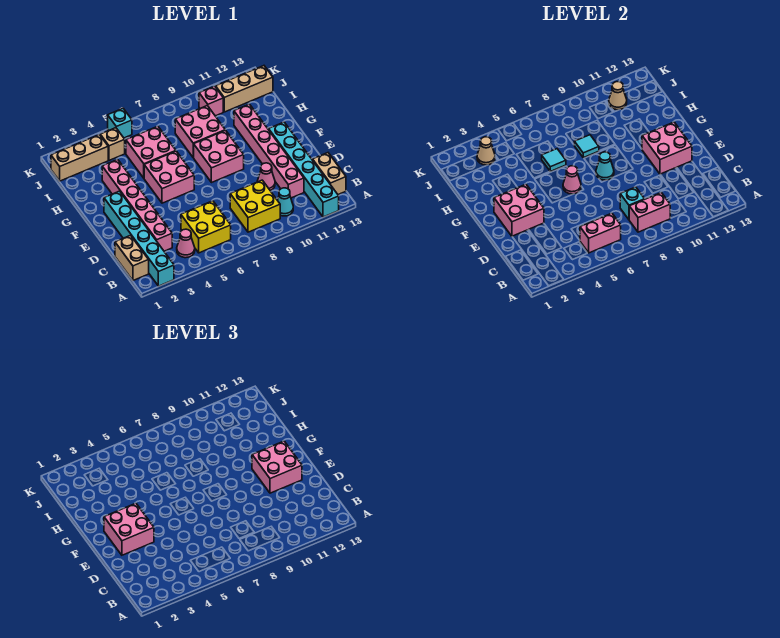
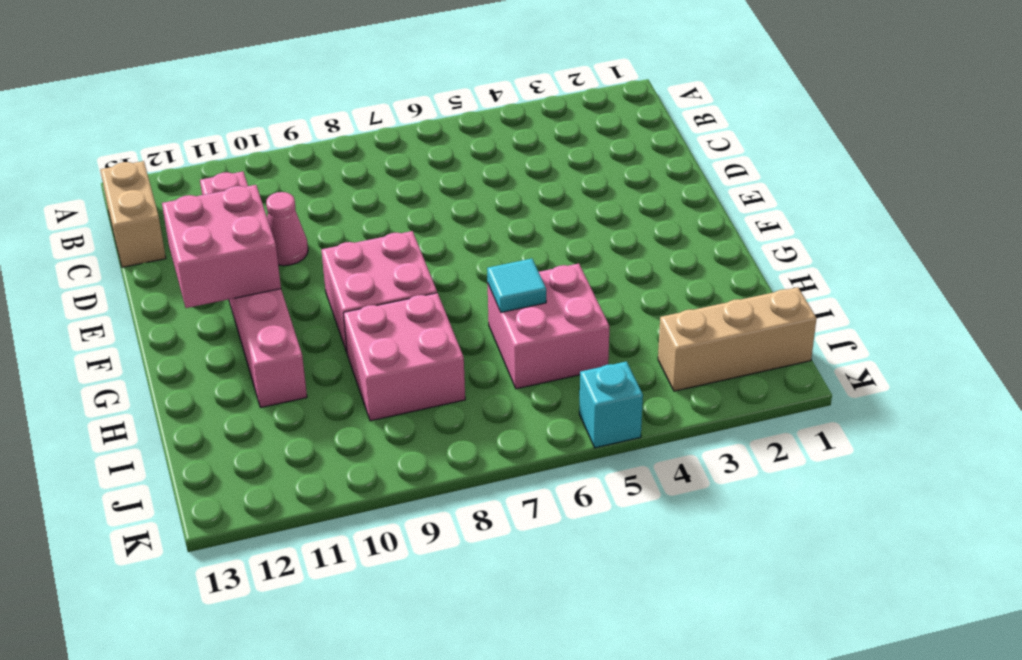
none -> cyan 1x6 brick [104,191,174,286]
none -> cyan 1x6 brick [269,122,339,217]
none -> tan 1x2 brick [115,235,149,280]
none -> pink 1x1 cone [177,229,195,258]

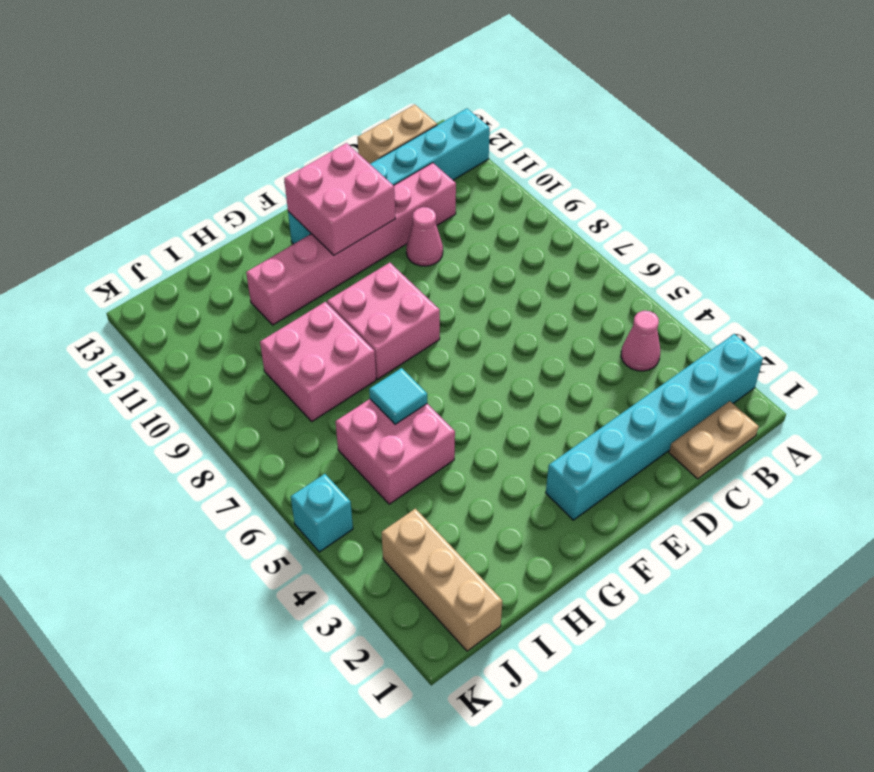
tan 1x2 plate [669,401,759,479] -> tan 1x2 brick [115,235,149,280]
none -> yellow 2x2 brick [181,201,231,253]
none -> yellow 2x2 brick [230,180,280,232]
none -> cyan 1x1 cone [277,188,293,216]
none -> pink 1x6 brick [102,159,172,251]

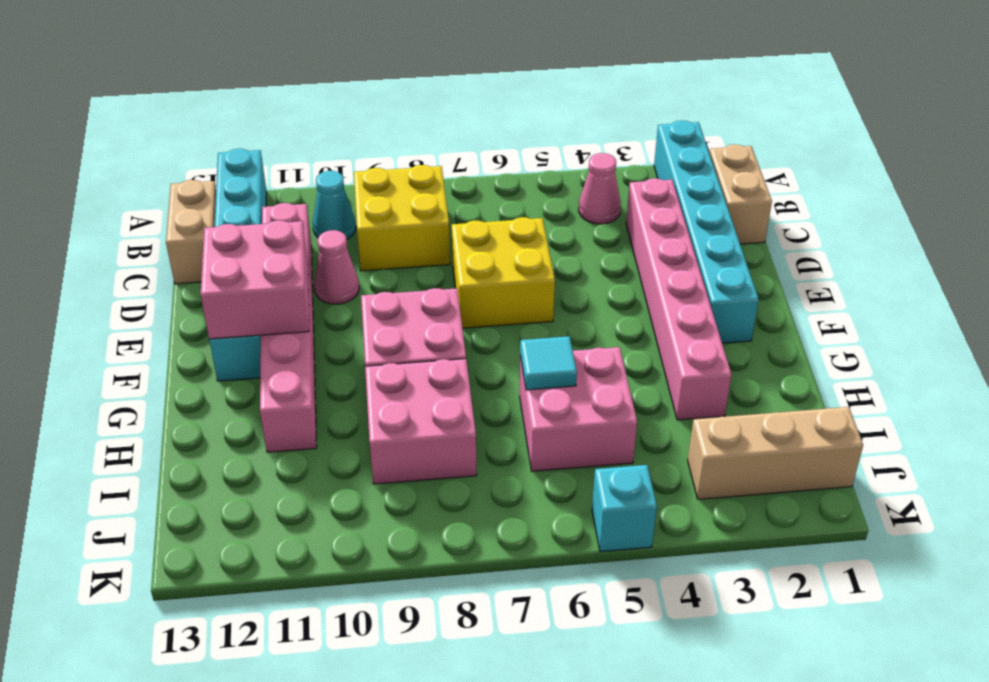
yellow 2x2 brick [452,217,555,328] -> yellow 2x2 brick moved to [181,201,231,253]
none -> pink 2x2 brick [144,151,194,203]
none -> tan 1x1 brick [100,128,125,160]
none -> pink 1x1 brick [199,86,223,116]
none -> tan 1x3 brick [216,66,273,112]

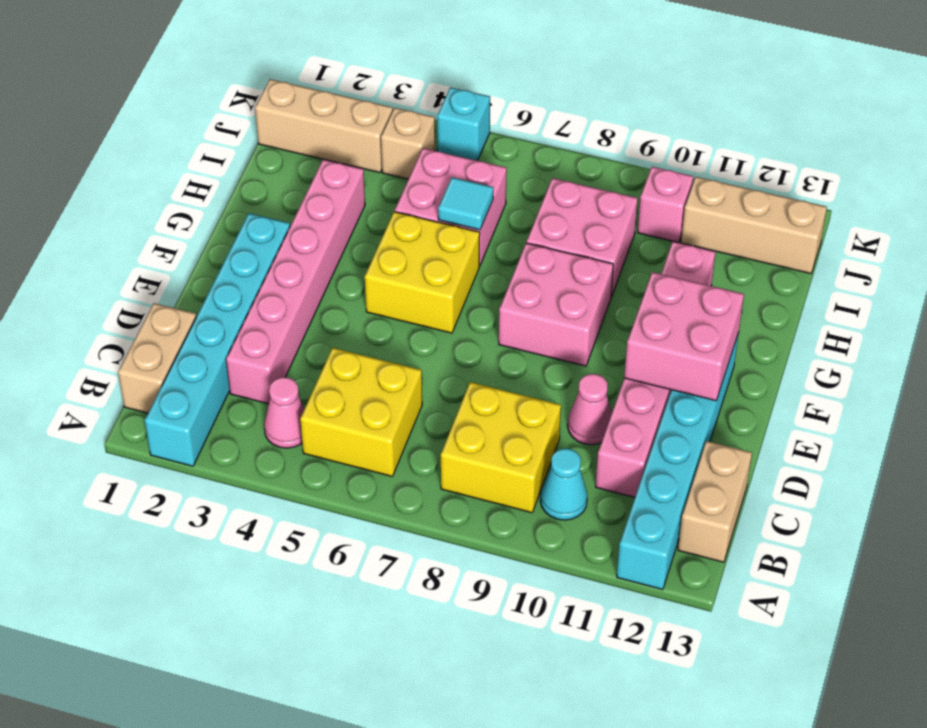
yellow 2x2 brick [365,212,480,333] -> pink 2x2 brick [144,151,194,203]
none -> pink 1x2 brick [580,213,621,253]
none -> pink 1x2 brick [629,193,670,232]
none -> cyan 1x1 brick [620,187,645,219]
none -> pink 2x2 brick [494,184,544,236]

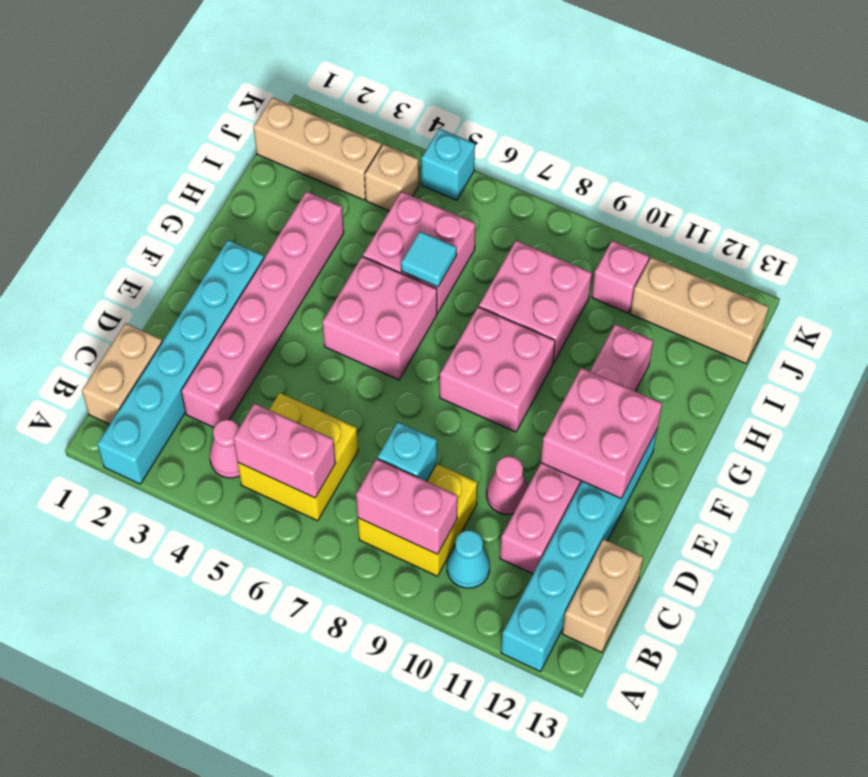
none -> pink 2x2 brick [494,184,544,236]
none -> pink 1x1 cone [563,166,581,194]
none -> cyan 1x1 cone [596,152,614,180]
none -> cyan 1x1 tile [574,135,599,158]

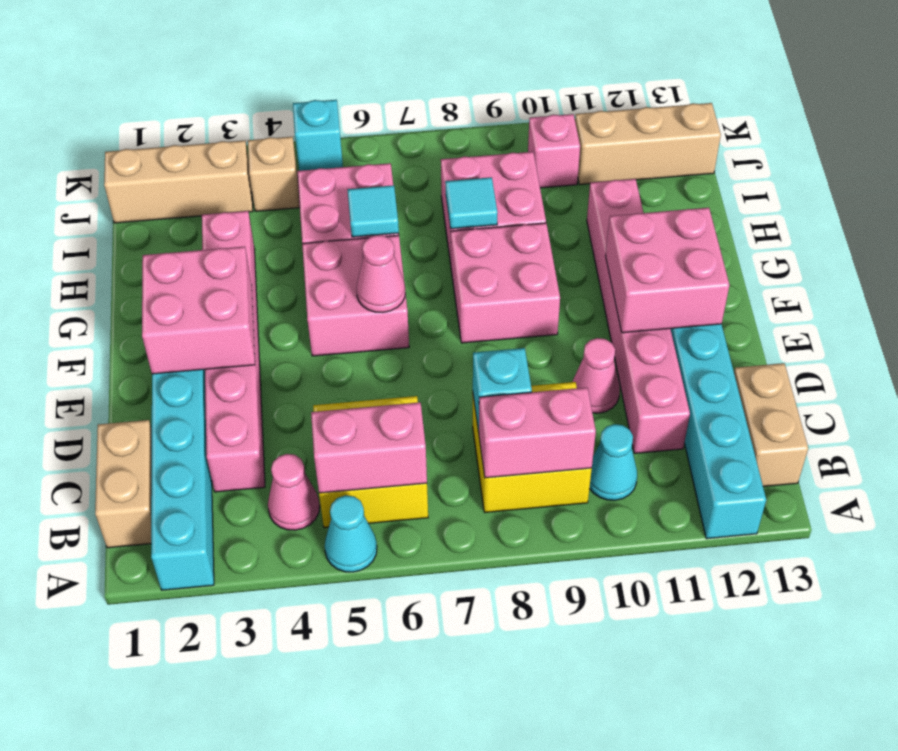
cyan 1x1 cone [325,495,377,572] -> cyan 1x1 cone moved to [596,152,614,180]
none -> tan 1x1 cone [477,137,495,165]
none -> tan 1x1 cone [609,82,627,110]
none -> pink 2x2 brick [104,503,154,555]
none -> pink 2x2 brick [252,441,302,493]

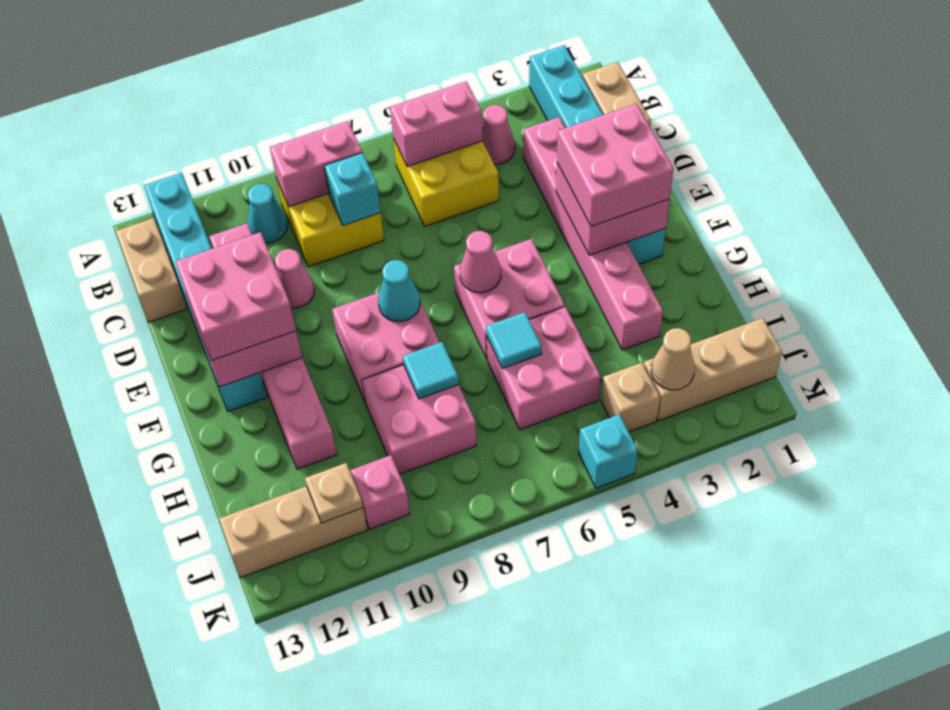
tan 1x1 plate [305,463,363,523] -> tan 1x1 cone [609,82,627,110]

